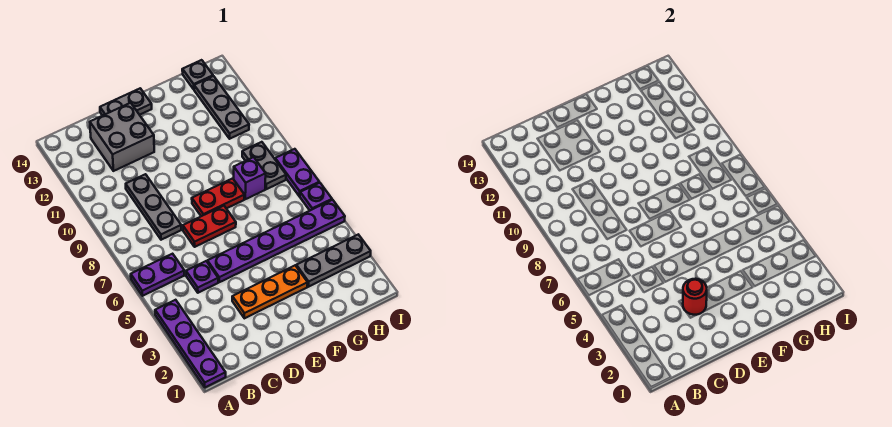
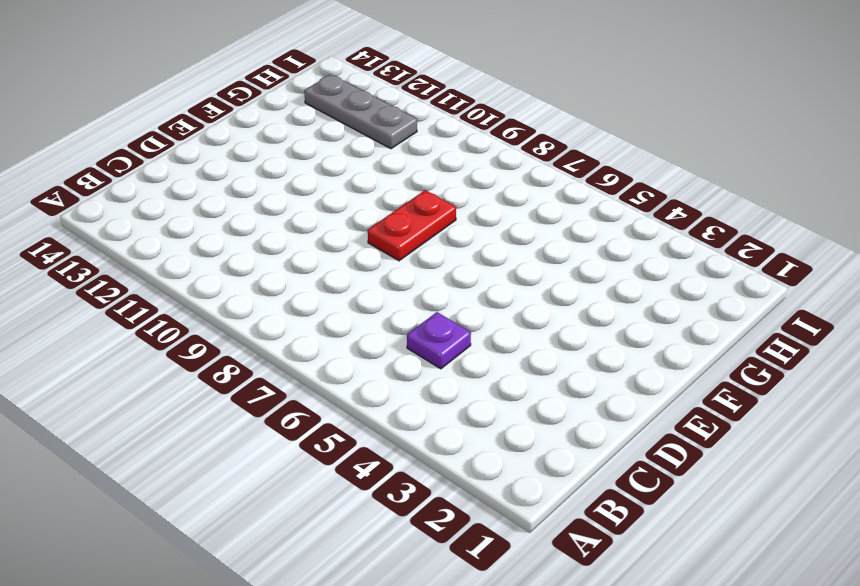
none -> purple 1x4 plate [155,300,226,387]
none -> purple 1x2 plate [131,254,184,296]
none -> grey 1x3 plate [126,174,181,240]

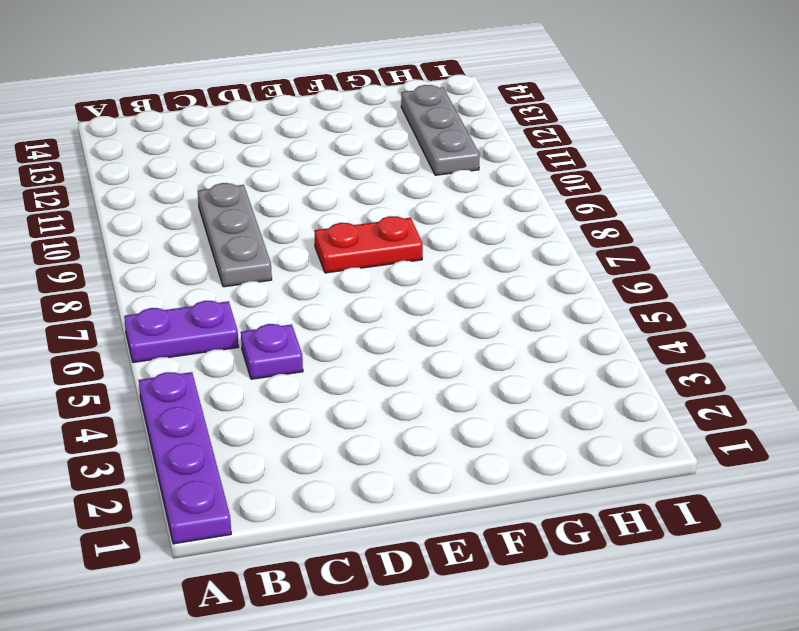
none -> grey 2x2 brick [90,103,154,171]
none -> orange 1x3 plate [232,265,308,318]
none -> purple 1x6 plate [207,200,345,282]

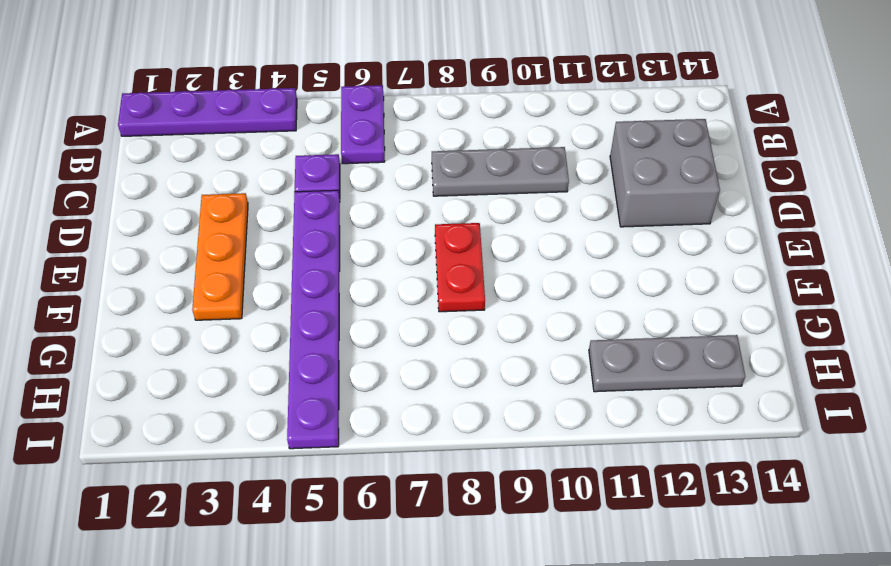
none -> red 1x2 plate [183,206,236,247]
none -> grey 1x2 plate [100,88,152,116]
none -> grey 1x3 plate [296,235,371,287]

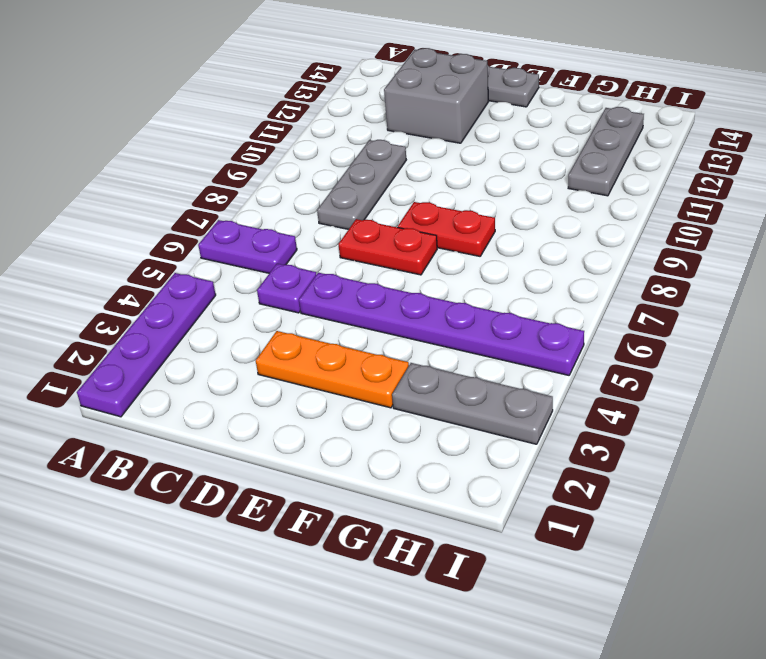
none -> purple 1x1 brick [234,157,266,199]
none -> grey 1x2 plate [242,142,286,189]
none -> grey 1x1 plate [182,60,213,89]

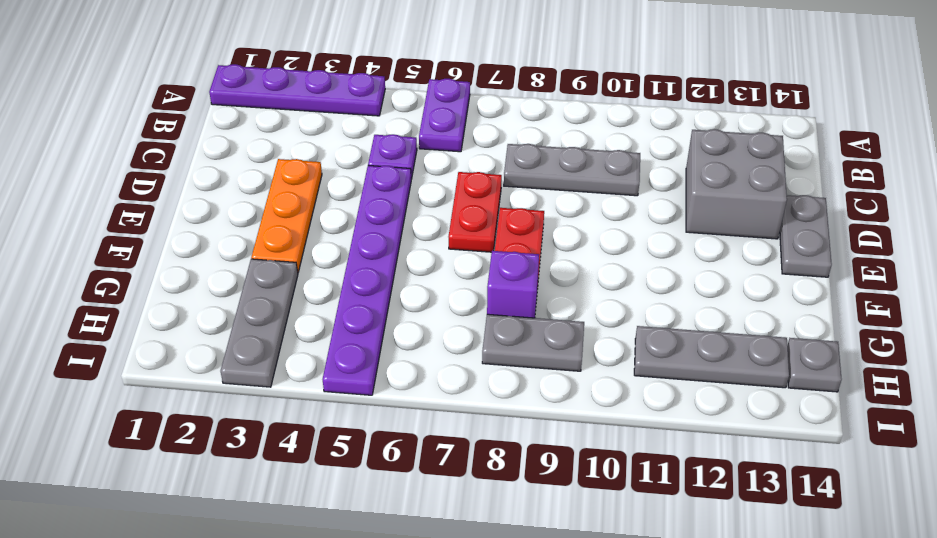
none -> purple 1x1 plate [300,183,332,210]
none -> purple 1x2 plate [275,149,319,196]
none -> red 1x1 round brick [683,279,707,315]

